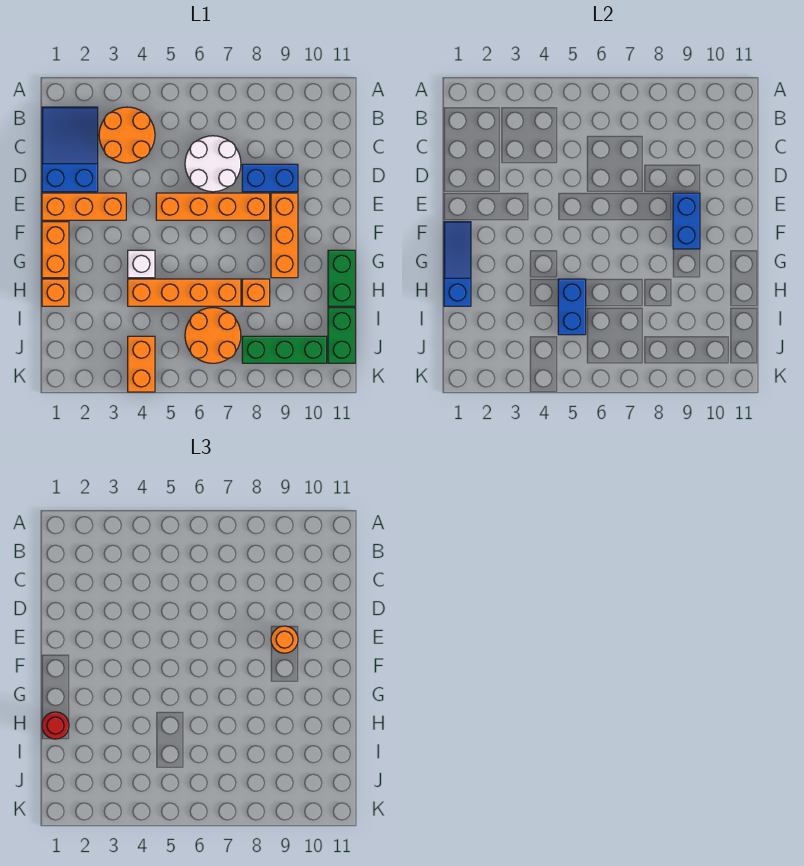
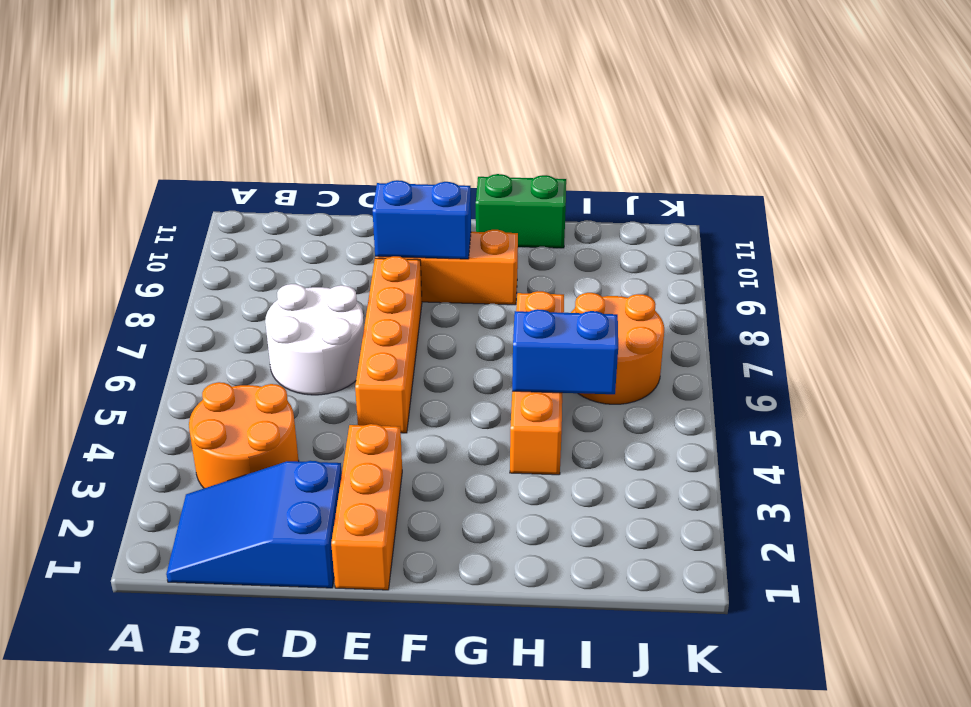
none -> blue 1x2 brick [242,164,298,192]
none -> orange 1x2 brick [42,222,69,278]
none -> white 1x1 brick [128,250,155,278]

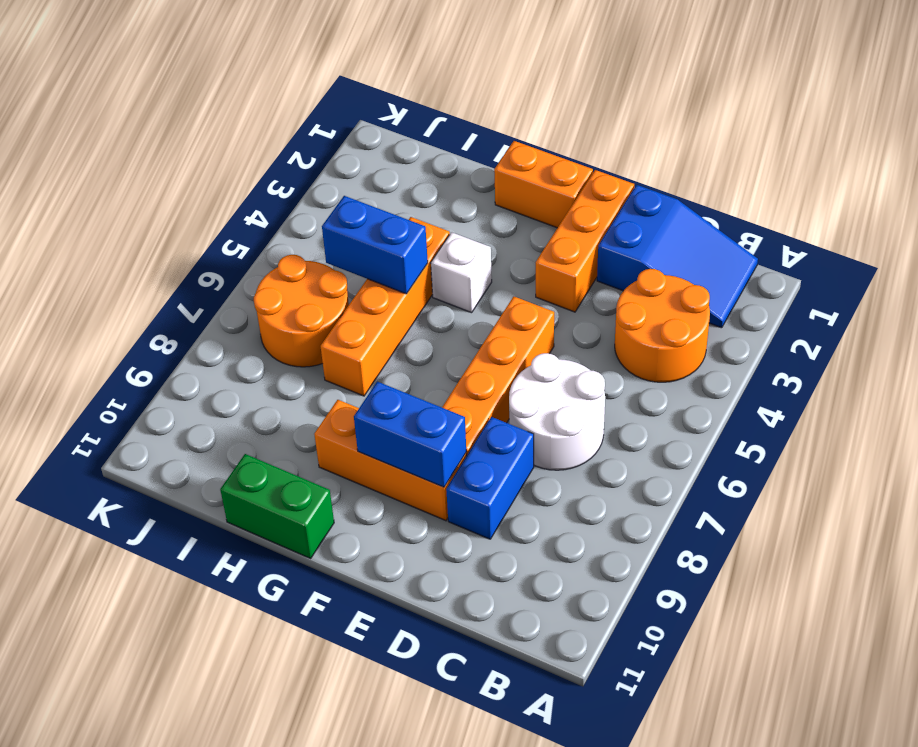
none -> orange 1x1 brick [42,279,69,306]
none -> orange 1x1 brick [242,279,270,306]
none -> green 1x2 brick [328,308,355,363]

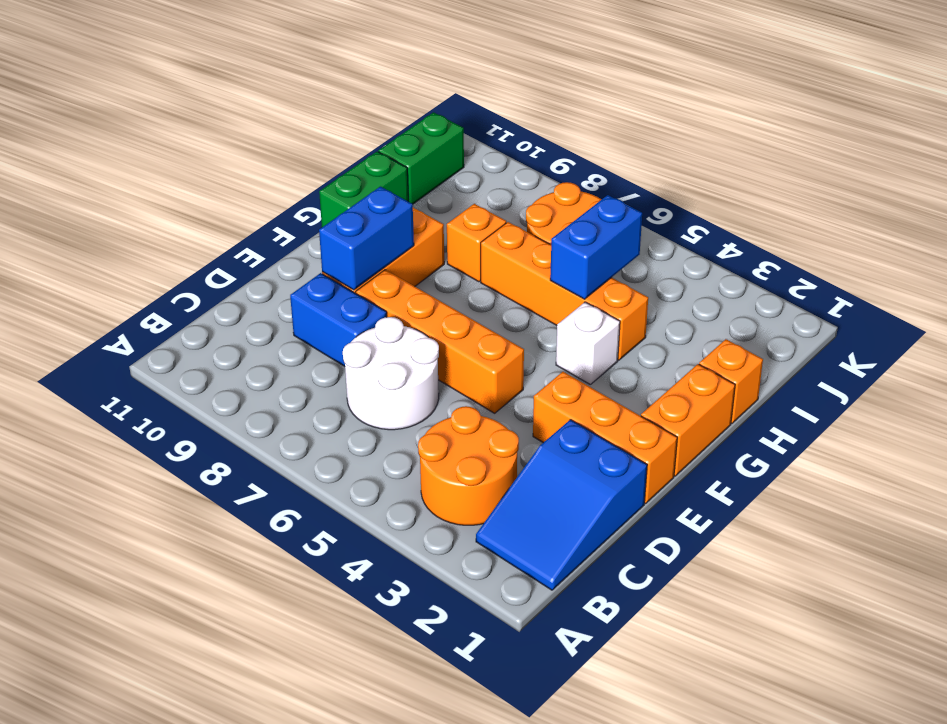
none -> orange 1x2 brick [128,336,155,392]
none -> green 1x3 brick [242,336,327,363]
none -> blue 1x3 slope [444,222,471,306]

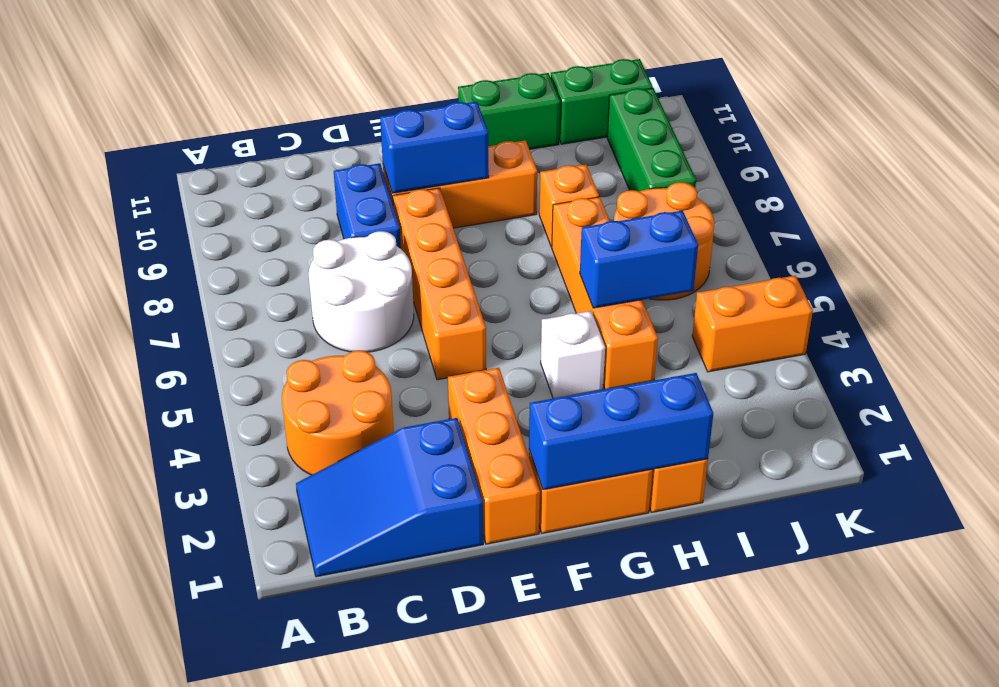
blue 1x3 brick [529,373,713,490] -> blue 1x3 slope [444,222,471,306]
none -> orange 1x1 round brick [271,626,298,653]
none -> red 1x1 round brick [42,712,69,739]

